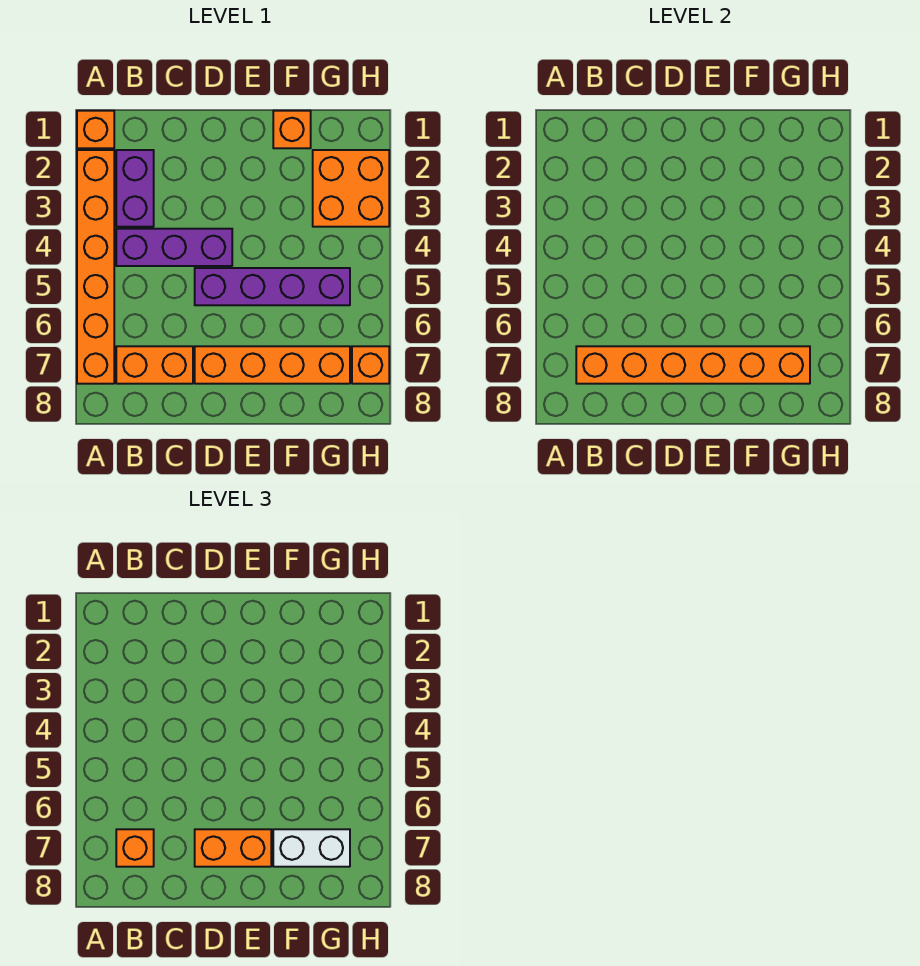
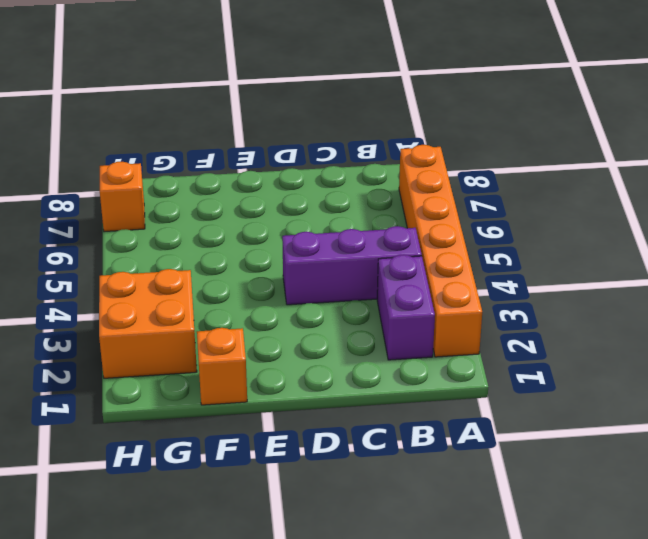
none -> orange 1x1 brick [77,111,114,148]
none -> orange 1x2 brick [116,346,193,384]
none -> purple 1x4 brick [195,268,350,305]

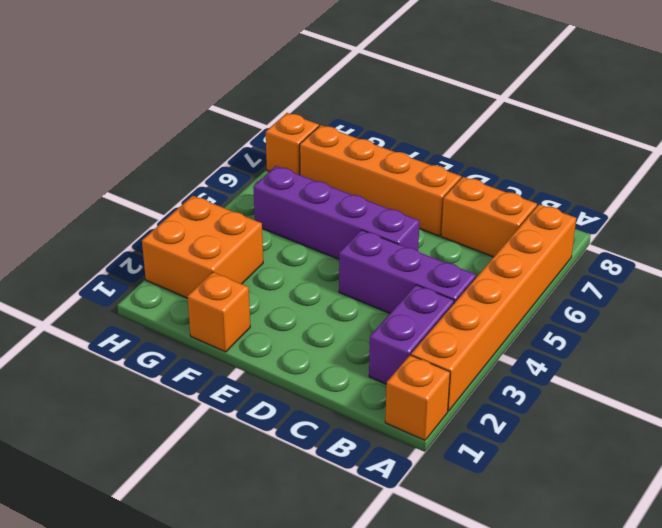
none -> orange 1x6 brick [576,346,810,384]
none -> orange 1x1 brick [116,829,154,867]
none -> orange 1x2 brick [195,829,271,867]

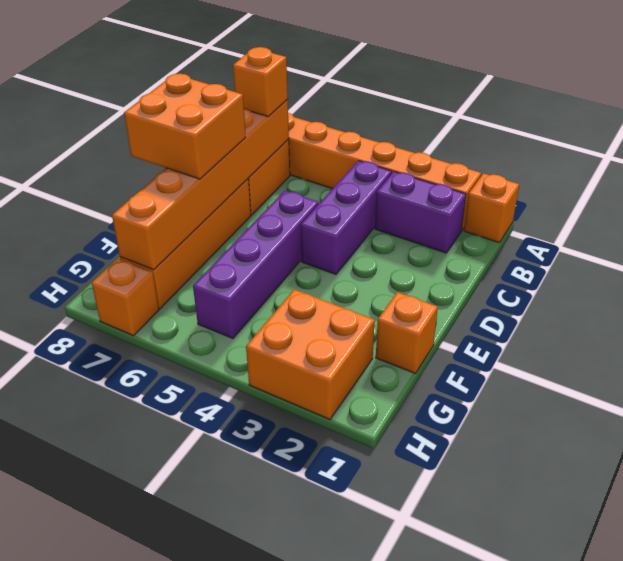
orange 2x2 brick [124,74,246,179] -> orange 1x2 brick [195,829,271,867]
none -> white 1x2 brick [273,829,350,867]

